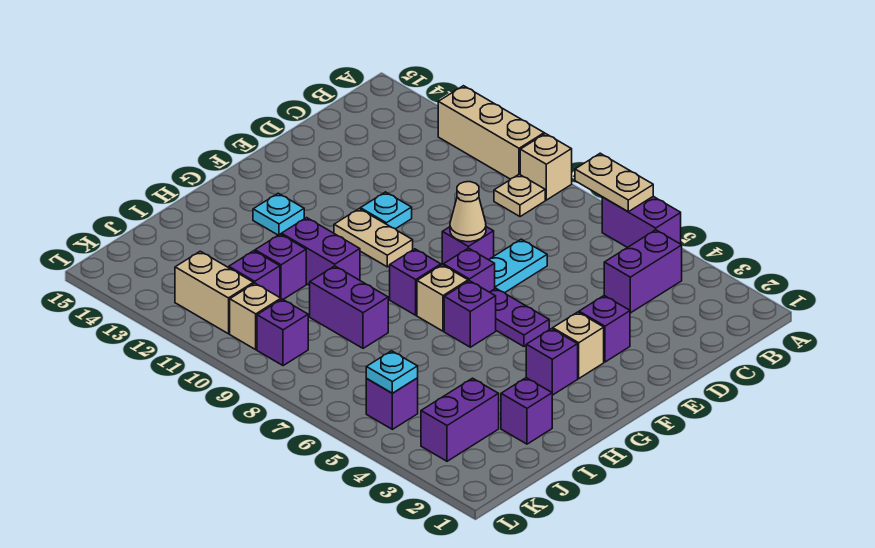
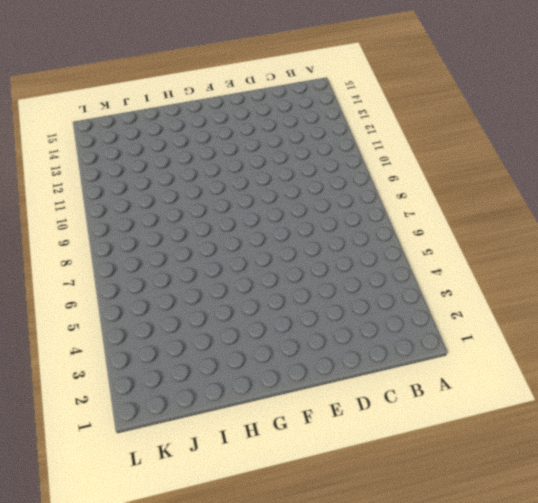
none -> purple 1x2 brick [602,196,681,248]
none -> tan 1x1 brick [520,134,572,200]
none -> tan 1x3 brick [438,86,544,179]
none -> purple 1x2 brick [604,230,682,313]

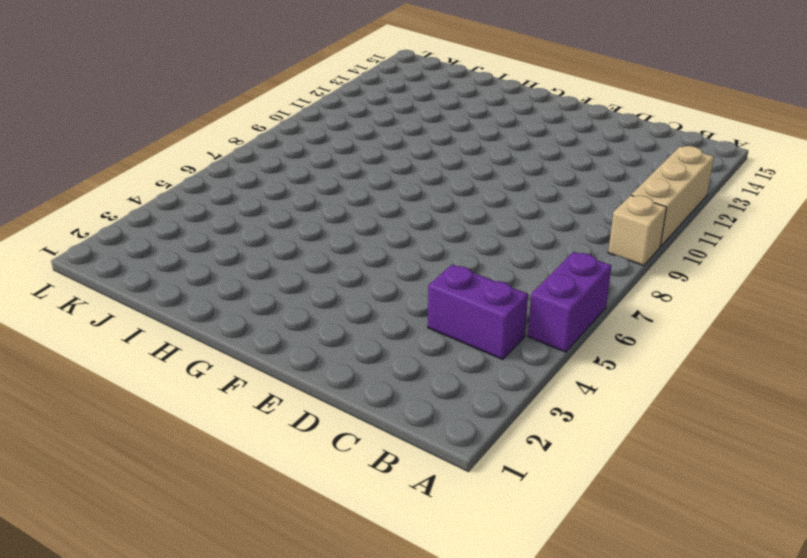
none -> tan 1x1 plate [494,174,545,217]
none -> cyan 1x2 plate [489,239,547,293]
none -> purple 1x1 brick [579,296,630,362]
none -> purple 1x1 brick [442,227,494,265]

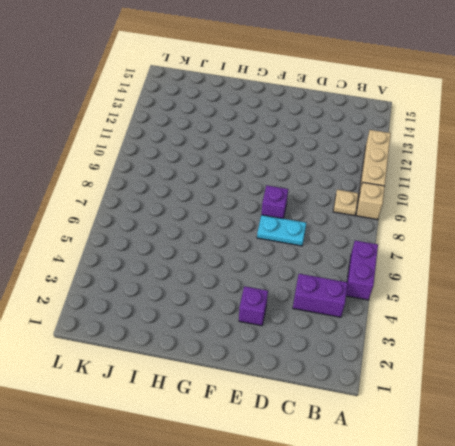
none -> cyan 1x1 plate [360,192,412,229]
none -> tan 1x1 brick [553,312,604,378]
none -> purple 1x2 plate [490,288,549,347]
none -> purple 1x1 brick [443,248,495,292]

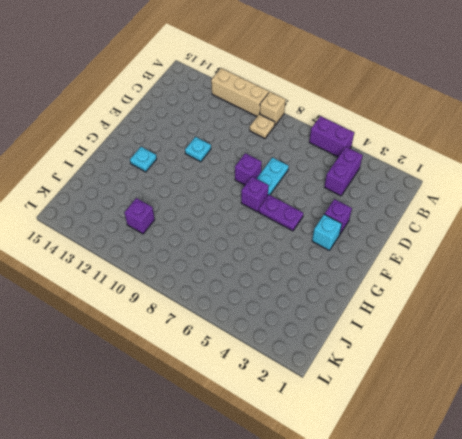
cyan 1x1 brick [312,214,342,251] -> tan 1x1 brick [553,312,604,378]
none -> tan 1x2 plate [334,209,413,267]
none -> purple 1x1 brick [526,329,578,395]
none -> purple 1x1 brick [444,281,496,347]
none -> tan 1x1 brick [417,265,468,331]

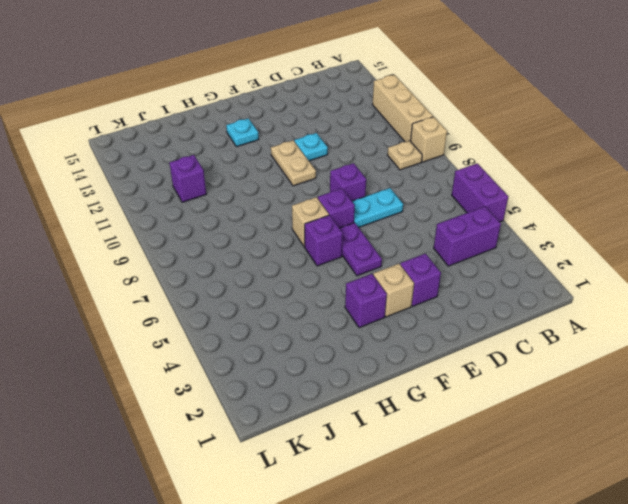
none -> purple 1x1 brick [390,249,441,315]
none -> purple 1x2 brick [281,218,360,285]
none -> purple 1x1 brick [501,378,552,444]
none -> purple 1x2 brick [310,266,388,348]

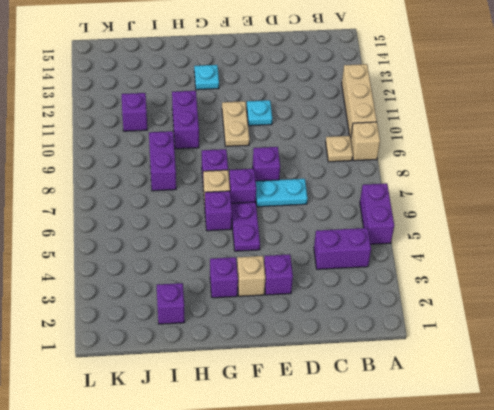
none -> purple 1x1 brick [255,234,306,299]
none -> purple 1x2 brick [421,378,499,461]
none -> purple 1x1 brick [366,378,418,429]
none -> purple 1x1 brick [257,299,308,366]

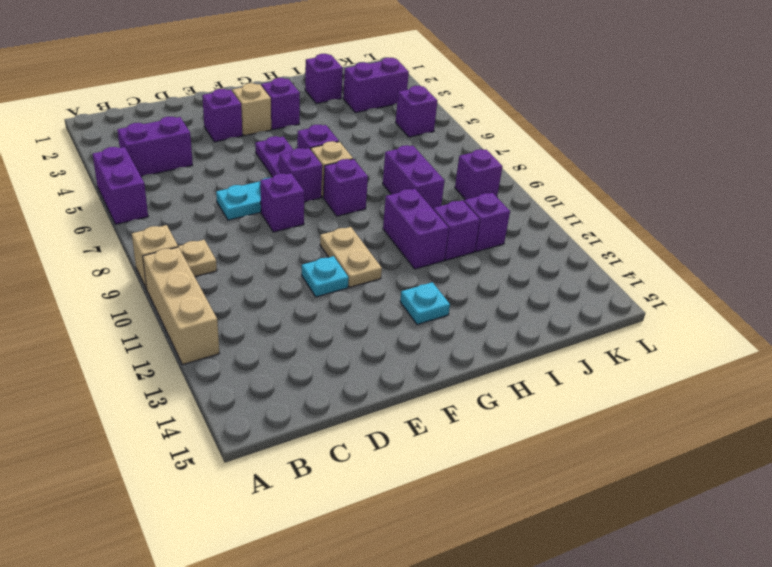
none -> tan 1x1 brick [230,283,281,350]
none -> tan 1x2 brick [175,251,254,334]
none -> tan 1x2 plate [575,153,653,212]
none -> tan 1x1 cone [450,182,486,242]

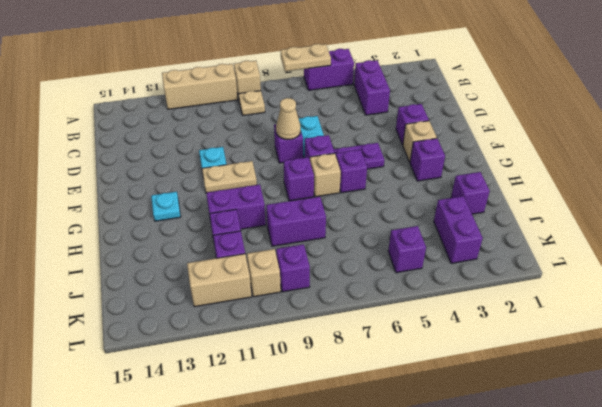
none -> cyan 1x1 plate [366,351,418,393]

